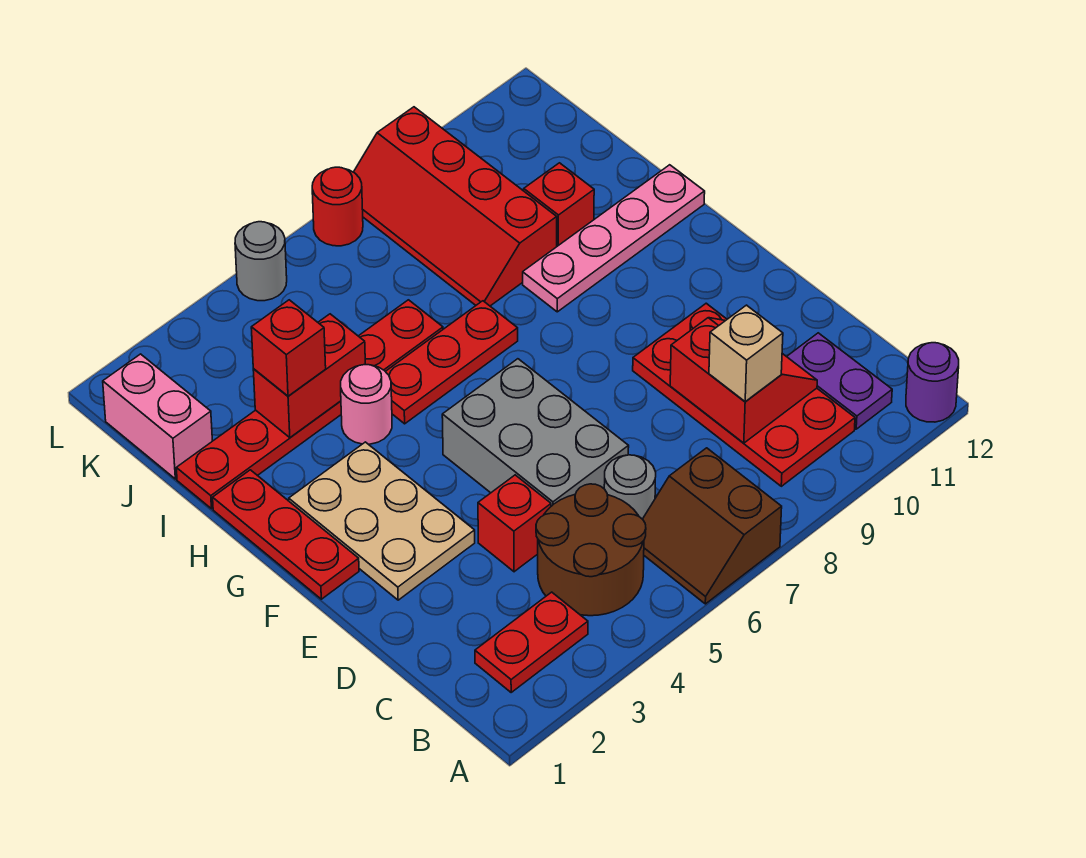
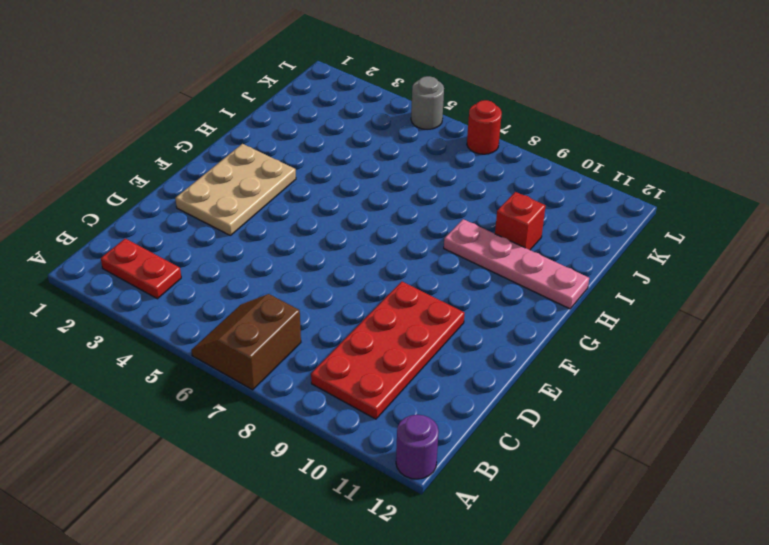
none -> brown 2x2 round brick [536,484,646,616]
none -> purple 1x2 plate [787,333,892,429]
none -> grey 1x1 round brick [604,455,656,519]

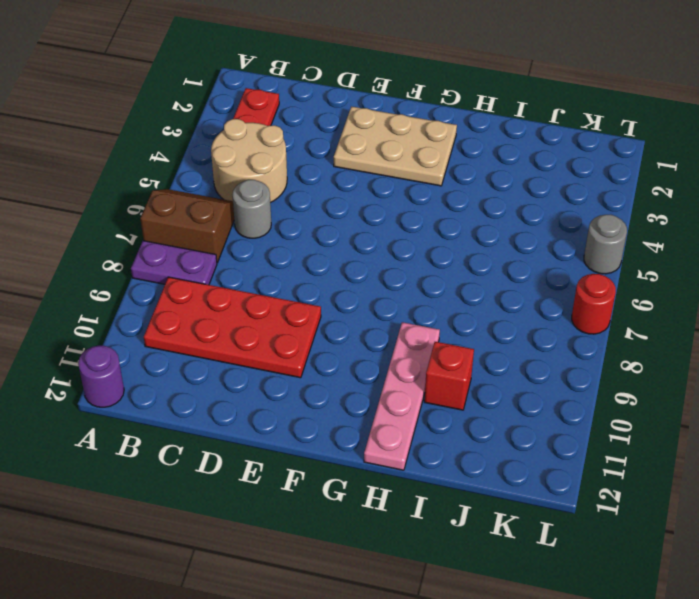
purple 1x2 plate [131,241,217,285] -> purple 1x2 plate moved to [787,333,892,429]
tan 2x2 round brick [211,119,287,203] -> brown 2x2 round brick [536,484,646,616]
none -> red 1x1 brick [478,475,551,572]
none -> grey 2x3 brick [442,359,629,506]
none -> red 1x3 plate [213,470,359,599]

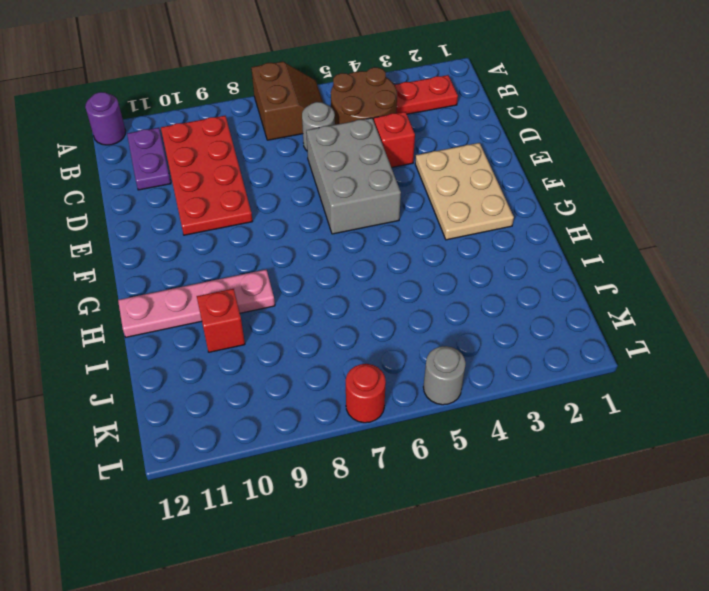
none -> red 1x3 plate [213,470,359,599]
none -> pink 1x1 round brick [341,365,392,444]
none -> red 1x3 plate [385,301,518,424]

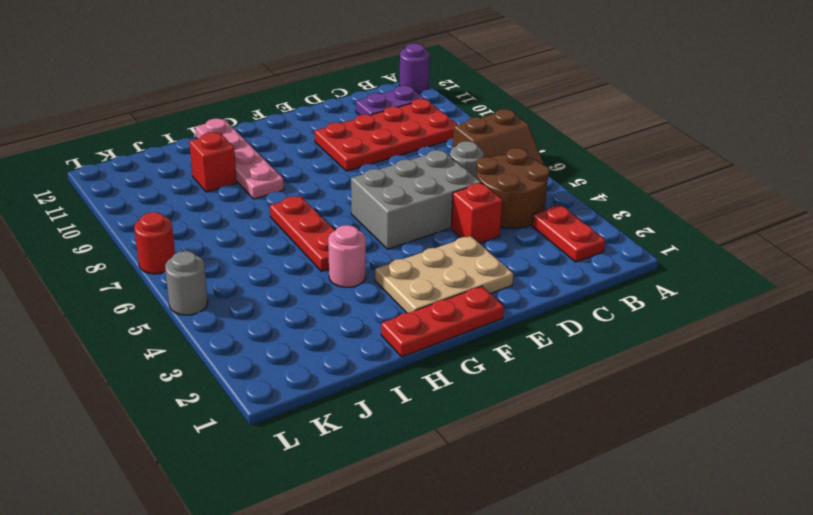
none -> red 1x6 plate [176,300,443,509]
none -> red 2x4 slope [354,107,557,306]
none -> pink 1x2 brick [103,354,212,479]

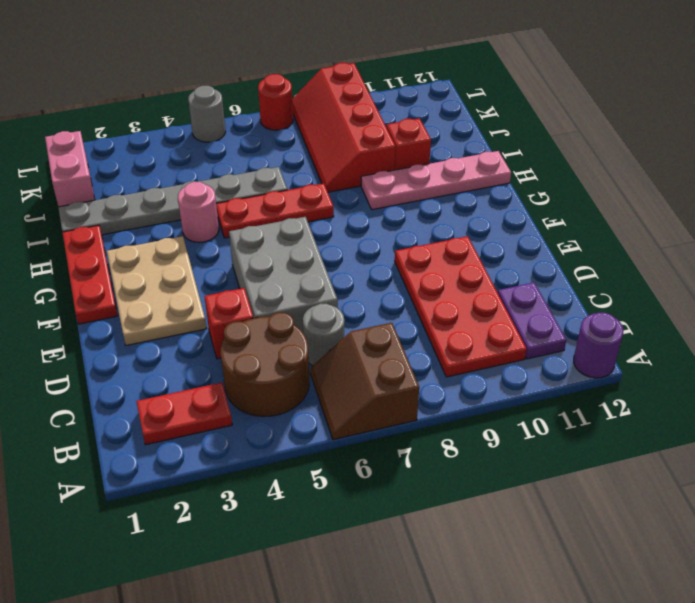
grey 1x6 plate [58,167,287,235] -> red 1x6 plate [176,300,443,509]
none -> red 2x2 slope [670,318,817,443]
none -> red 1x2 brick [253,314,365,438]
none -> tan 1x1 brick [709,305,783,402]

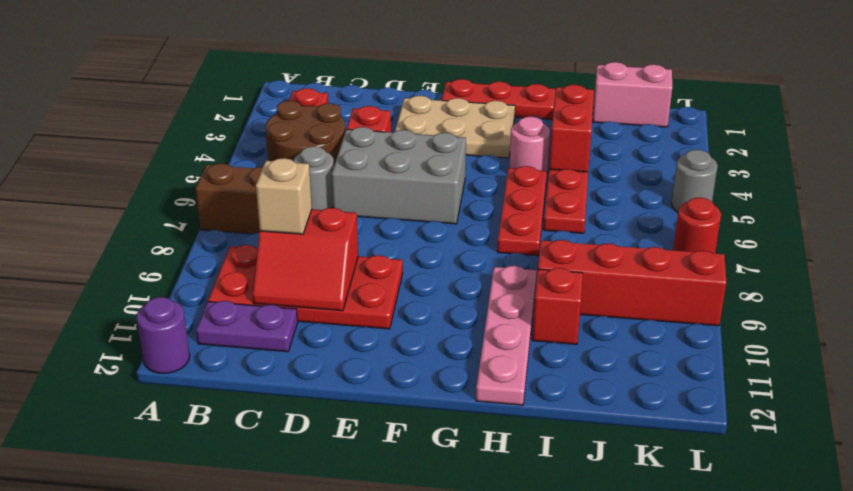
none -> red 1x1 brick [251,300,326,396]

